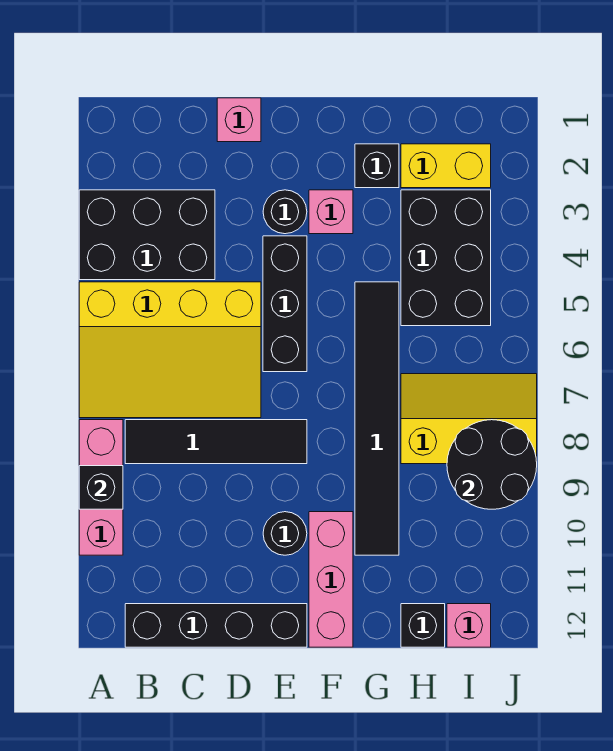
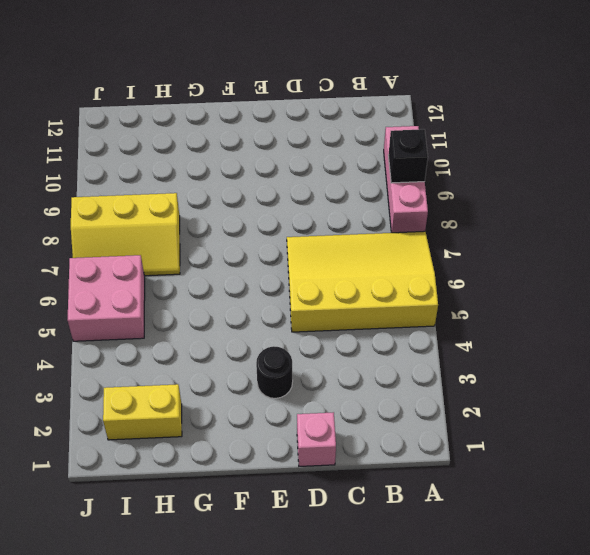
pink 2x2 brick [68,255,145,341] -> black 2x3 brick [401,190,491,326]
none -> black 2x3 brick [79,190,215,280]
none -> black 1x4 tile [125,420,307,464]
none -> black 1x4 brick [125,604,307,647]

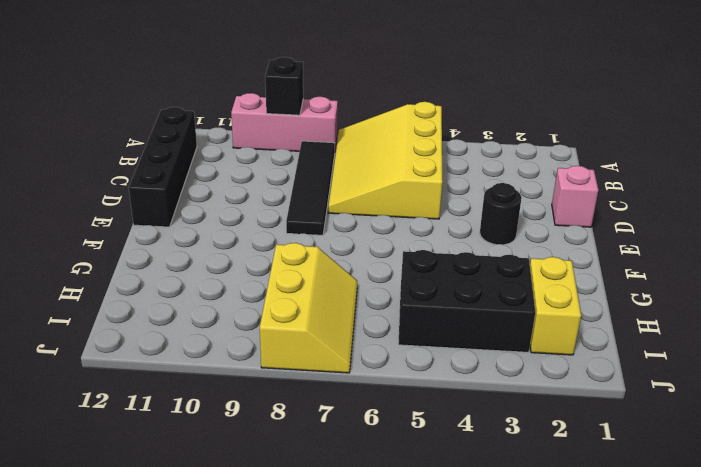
none -> black 2x3 brick [79,190,215,280]
none -> black 1x3 brick [263,236,307,372]
none -> black 1x1 round brick [263,512,307,555]

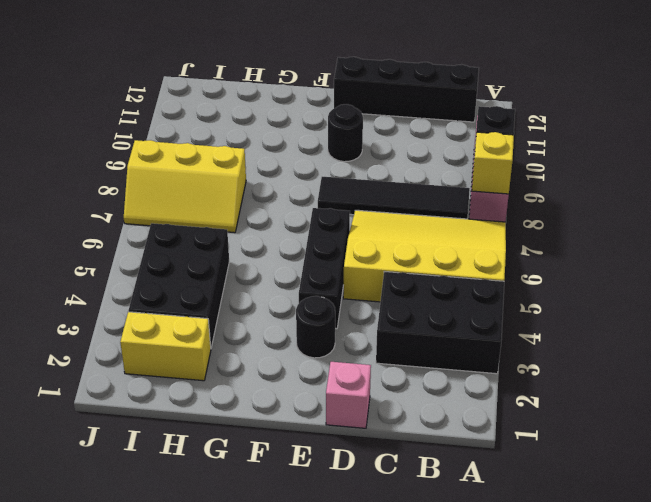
yellow 1x1 brick [472,132,514,194] -> none
none -> pink 1x1 brick [309,190,353,234]
none -> pink 1x3 brick [309,512,353,647]
none -> black 1x1 brick [355,144,399,188]

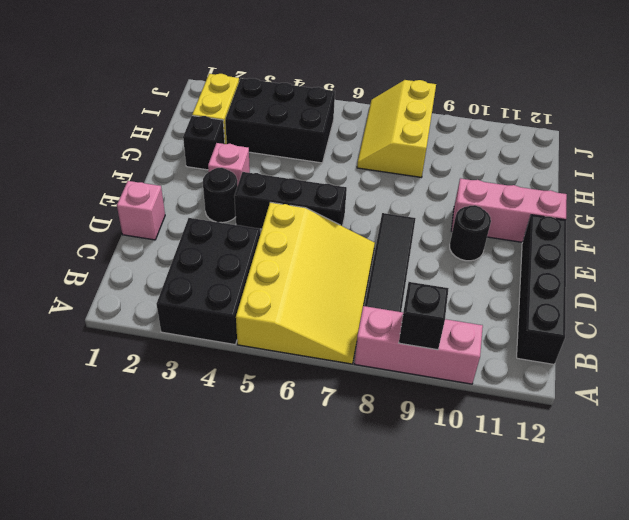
none -> black 1x6 tile [355,282,399,555]
none -> black 1x1 brick [401,604,445,647]
none -> pink 1x1 brick [447,604,491,647]

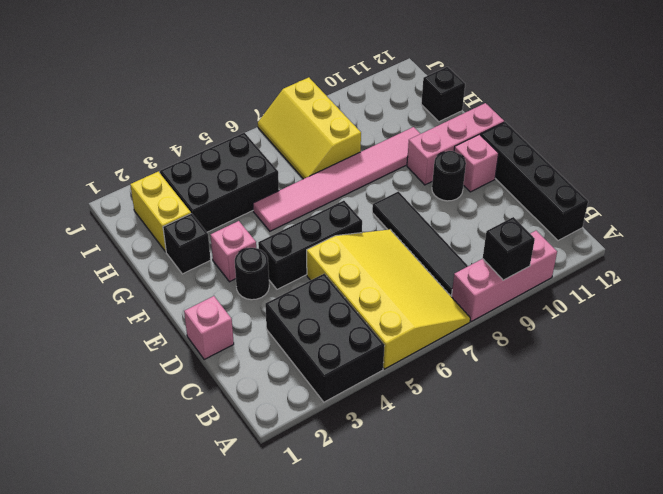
pink 1x1 brick [454,134,499,192] -> pink 1x1 brick moved to [447,604,491,647]
pink 1x6 tile [253,127,420,231] -> black 1x6 tile [355,282,399,555]
none -> black 2x2 round brick [447,420,537,509]

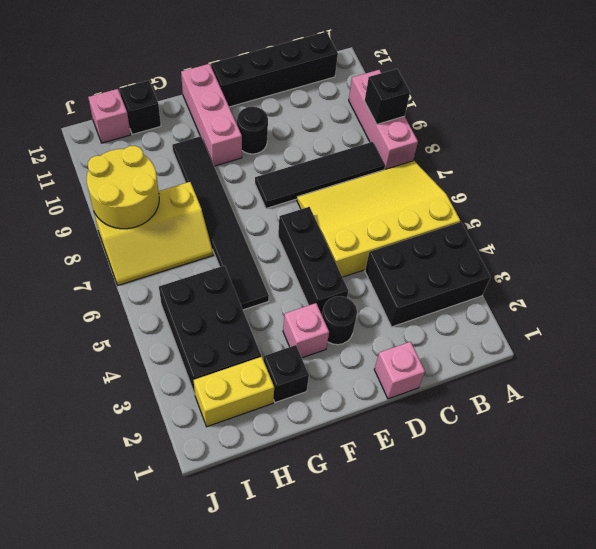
yellow 2x2 round brick [87,146,159,229] -> black 2x2 round brick [447,420,537,509]

